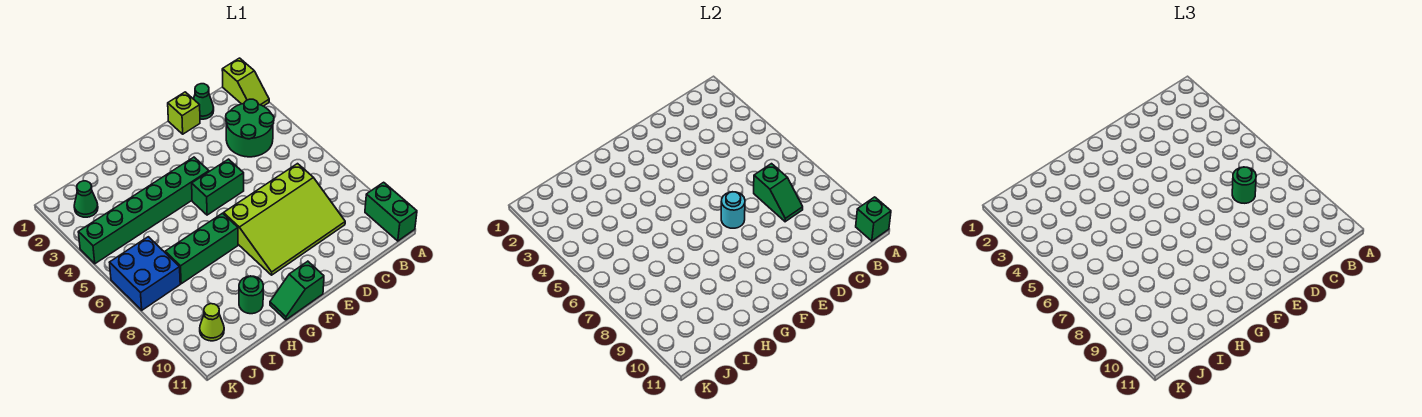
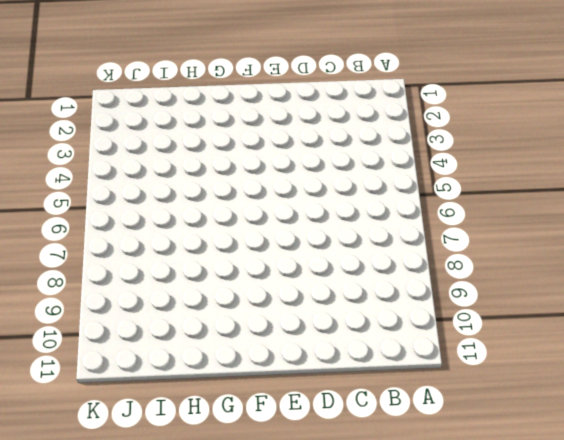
none -> lime 1x2 slope [222,58,269,106]
none -> green 1x2 brick [365,182,417,241]
none -> green 2x2 round brick [226,99,274,157]

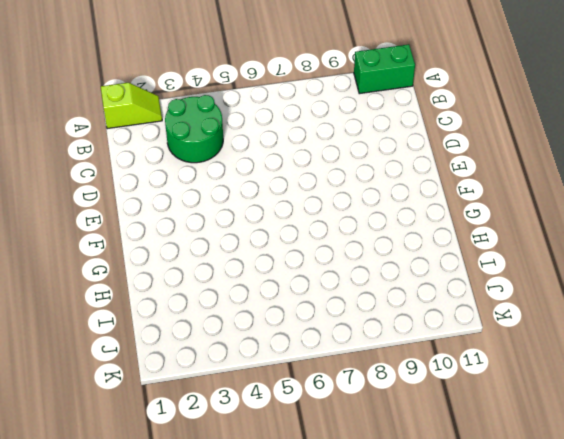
none -> green 1x1 cone [194,84,214,119]
none -> lime 3x4 slope [224,164,345,275]
none -> lime 1x1 brick [168,92,200,134]

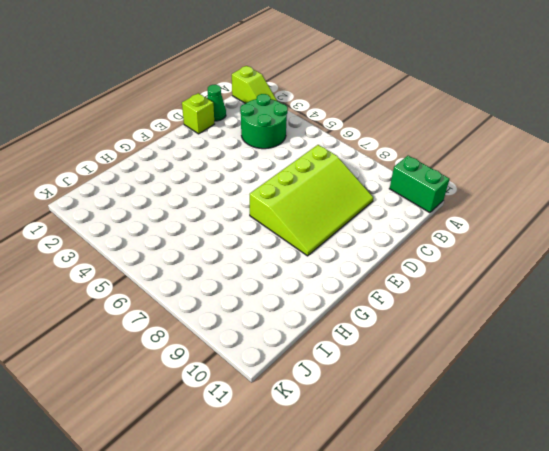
none -> green 1x2 brick [192,159,244,215]
none -> green 1x6 brick [78,157,209,264]
none -> green 1x2 slope [270,261,324,320]

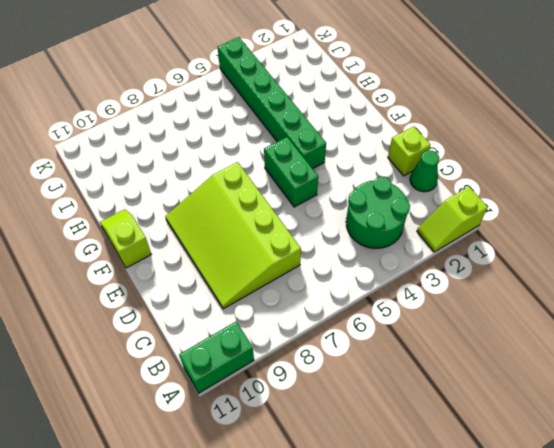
lime 1x2 slope [100,209,151,268] -> green 1x2 slope [270,261,324,320]
none -> green 1x3 brick [165,213,238,284]
none -> green 1x1 round brick [239,276,263,314]
none -> green 1x1 cone [74,181,98,217]

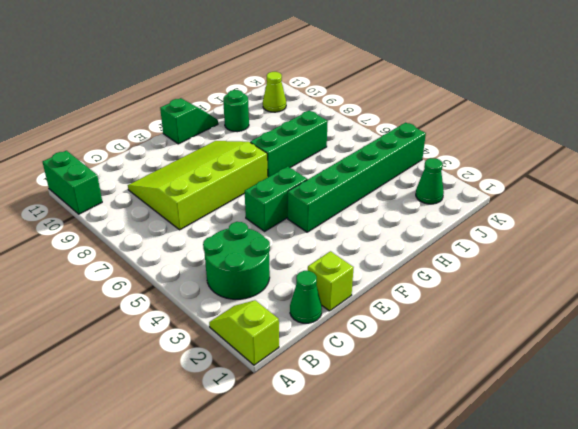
none -> blue 2x2 brick [109,237,180,310]
none -> green 1x1 brick [856,197,891,241]
none -> green 1x2 slope [754,164,803,222]

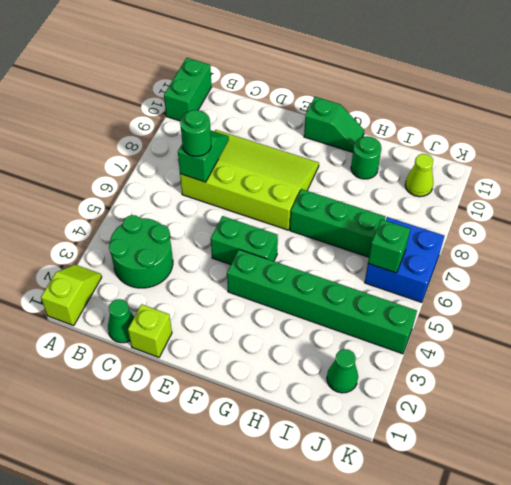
green 1x1 brick [368,219,410,273] -> green 1x1 brick moved to [856,197,891,241]
none -> cyan 1x1 round brick [721,192,745,228]

